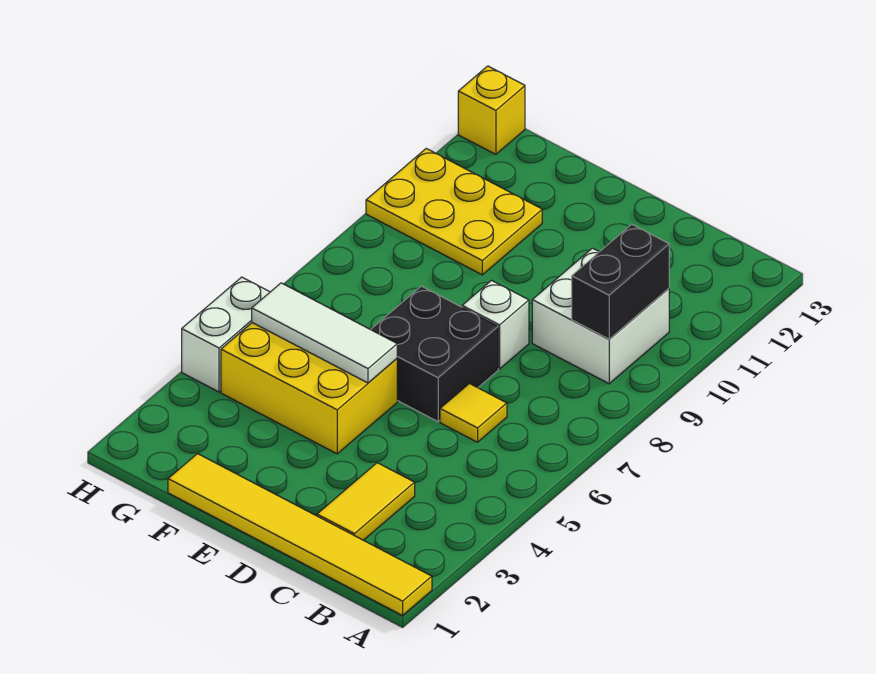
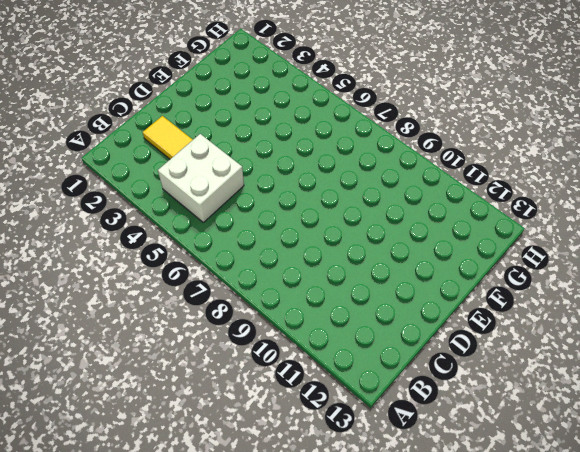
white 2x2 brick [158,134,244,222] -> white 2x2 brick moved to [532,248,669,384]
none -> yellow 1x6 tile [168,454,432,615]
none -> yellow 1x1 tile [440,383,507,442]
none -> black 2x2 brick [371,286,498,422]

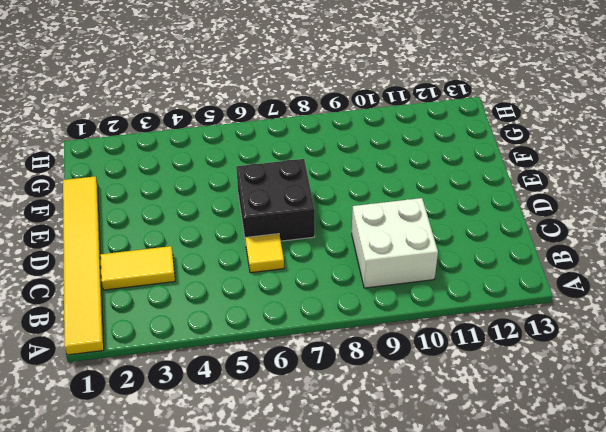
none -> white 1x1 brick [462,280,529,369]
none -> yellow 2x3 brick [221,323,397,454]
none -> yellow 2x3 plate [366,149,542,275]

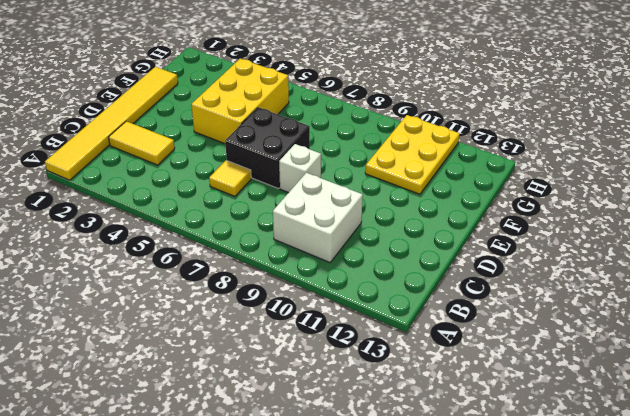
none -> white 1x2 brick [182,277,270,392]
none -> yellow 1x1 brick [458,66,525,154]
none -> black 1x2 brick [572,224,669,339]

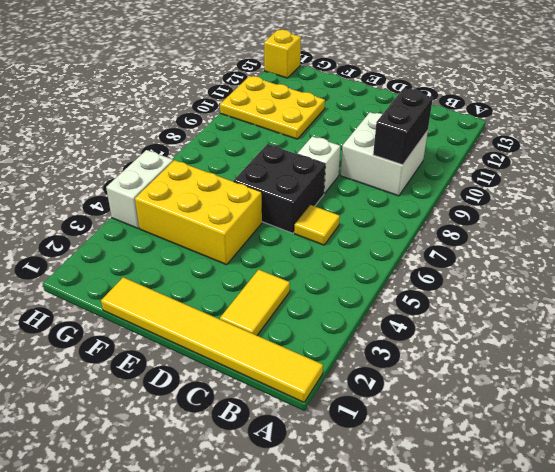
none -> white 1x3 tile [252,283,397,383]

